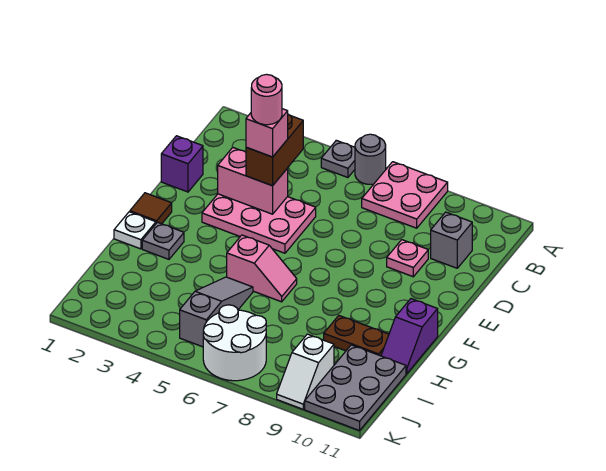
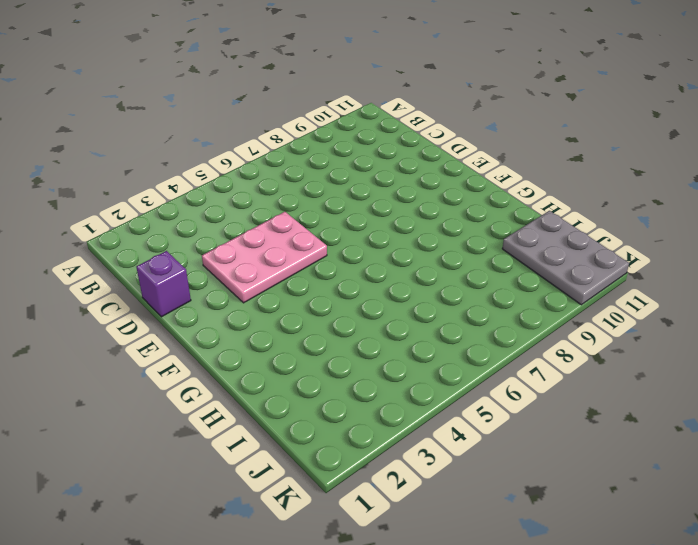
none -> grey 1x1 plate [321,140,355,177]
none -> grey 1x1 round brick [355,134,386,184]
none -> pink 2x2 plate [362,162,448,228]

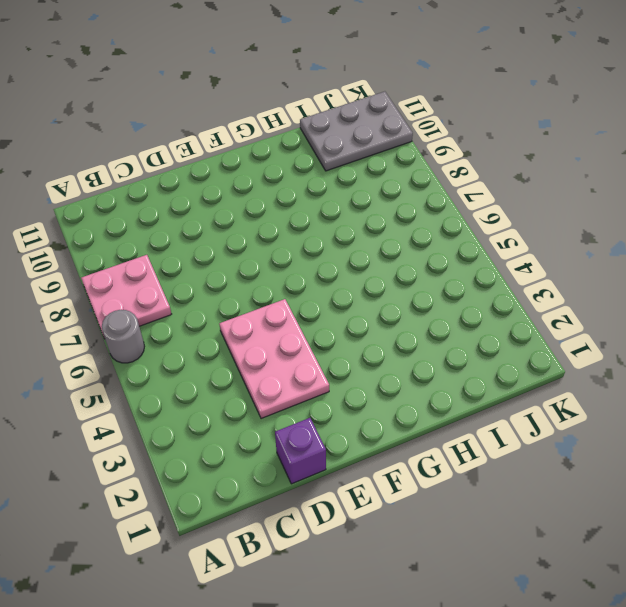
none -> grey 1x1 plate [321,140,355,177]
none -> grey 1x1 brick [431,212,472,268]
none -> pink 1x1 plate [387,240,428,277]

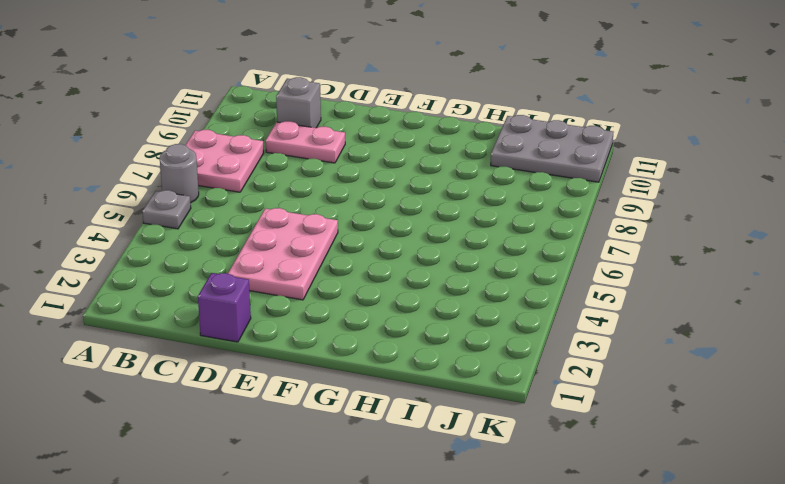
pink 1x2 plate [266,121,345,163] -> pink 1x1 plate [387,240,428,277]
none -> brown 1x1 tile [130,193,172,224]
none -> white 1x1 plate [114,212,156,249]
none -> grey 1x1 plate [142,222,184,259]

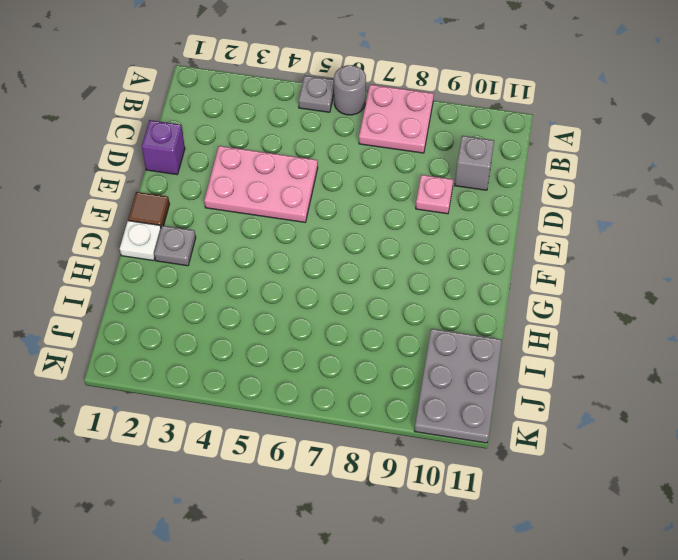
none -> pink 1x2 slope [227,235,297,302]
none -> purple 1x2 slope [381,299,438,374]
none -> grey 1x3 slope [180,277,253,347]

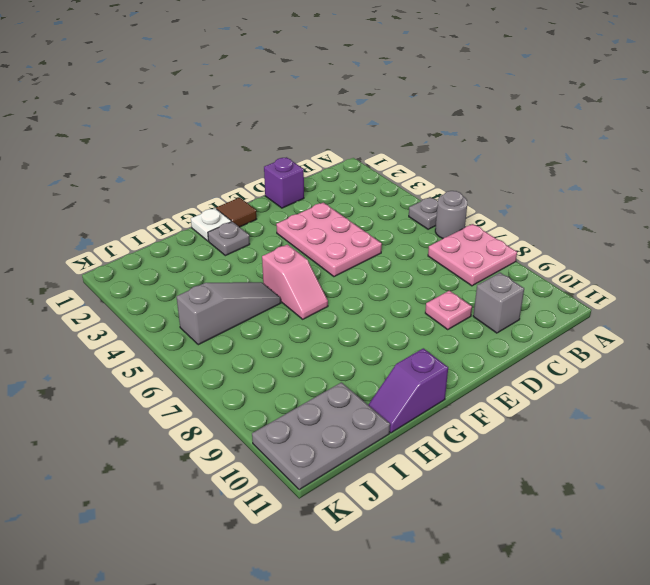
none -> brown 1x2 plate [324,316,389,356]
none -> white 2x2 round brick [203,305,266,381]
none -> white 1x2 slope [277,334,334,409]

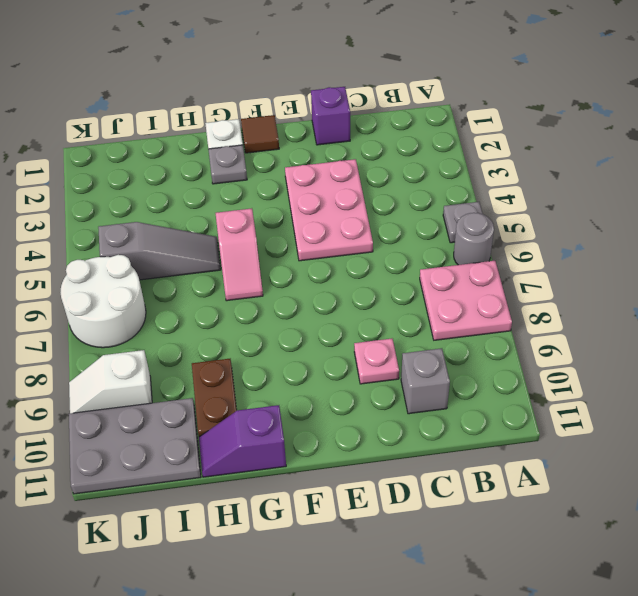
none -> pink 1x2 brick [218,147,288,214]
none -> brown 1x2 brick [246,114,303,186]
none -> pink 1x1 brick [246,109,288,157]

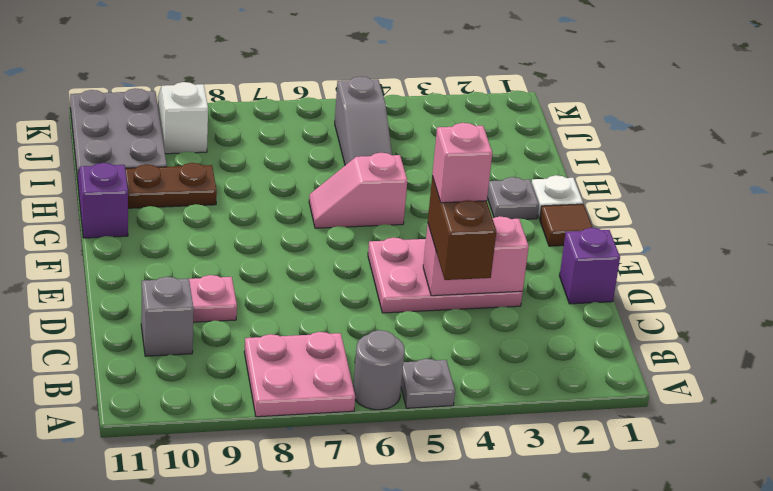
none -> white 2x2 round brick [203,305,266,381]
none -> pink 1x1 round brick [251,74,282,125]

